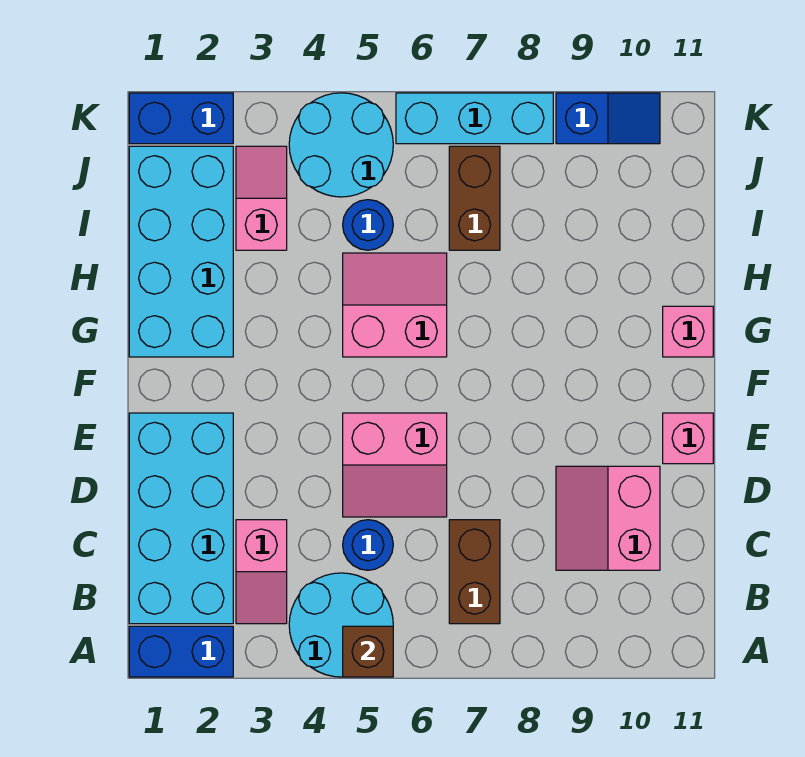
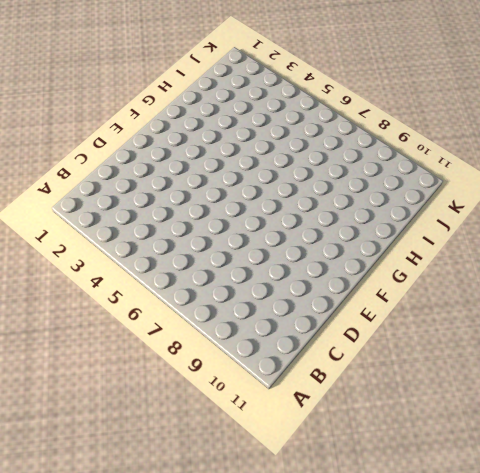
none -> blue 1x2 brick [129,626,233,677]
none -> cyan 2x2 round brick [289,573,393,677]
none -> cyan 2x4 brick [129,413,233,624]

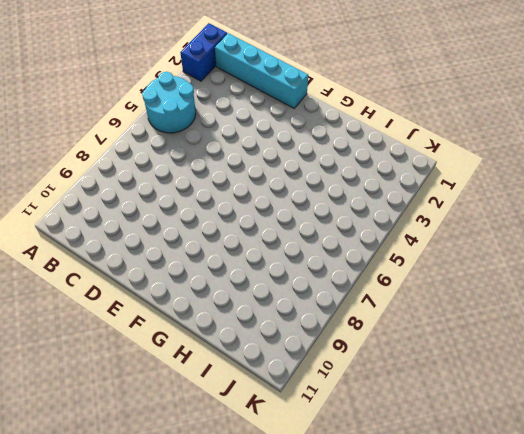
cyan 1x4 brick [215,33,308,108] -> cyan 2x4 brick [129,413,233,624]
none -> pink 1x2 slope [236,520,287,624]
none -> brown 1x2 brick [449,520,500,624]
none -> blue 1x1 round brick [343,520,393,570]

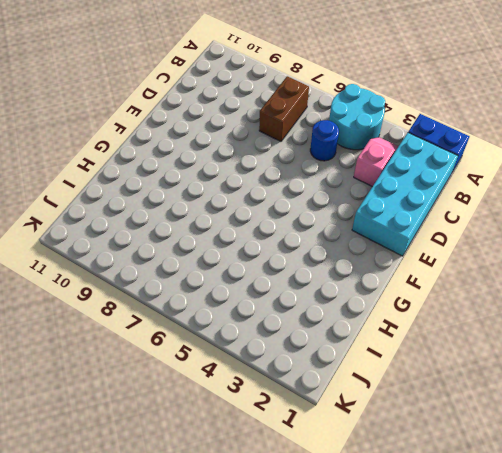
none -> pink 2x2 slope [556,466,660,570]
none -> pink 2x2 slope [343,413,447,517]
none -> pink 1x1 brick [663,413,713,464]

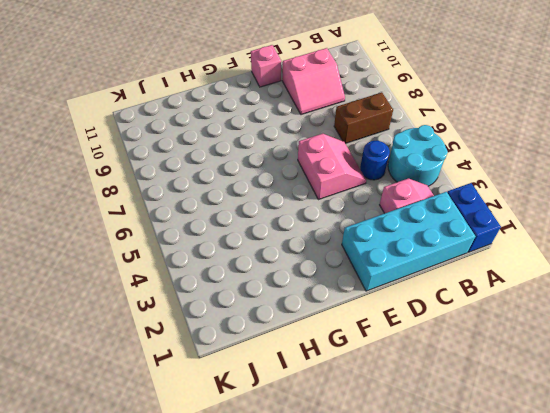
none -> cyan 2x4 brick [129,146,233,357]
none -> pink 2x2 slope [343,253,447,357]
none -> pink 1x1 brick [663,306,713,357]

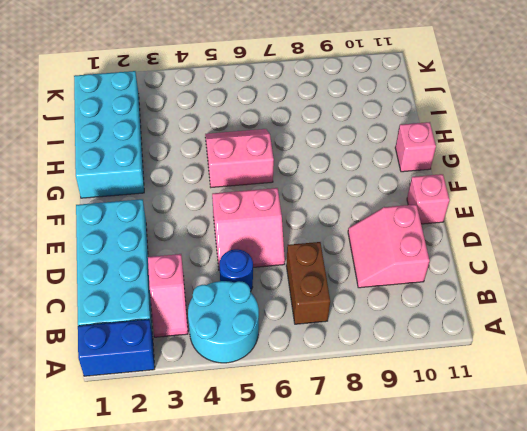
none -> pink 1x2 slope [236,146,287,250]
none -> blue 1x1 round brick [343,200,393,250]
none -> brown 1x2 brick [449,146,500,250]

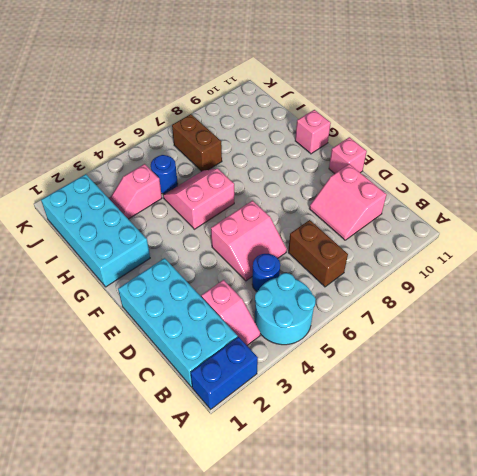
pink 1x2 slope [110,164,162,219] -> pink 1x2 slope turned to [236,146,287,250]
none -> cyan 2x2 round brick [289,93,393,197]
none -> blue 1x2 brick [129,93,233,144]
none -> cyan 1x3 brick [396,93,553,144]

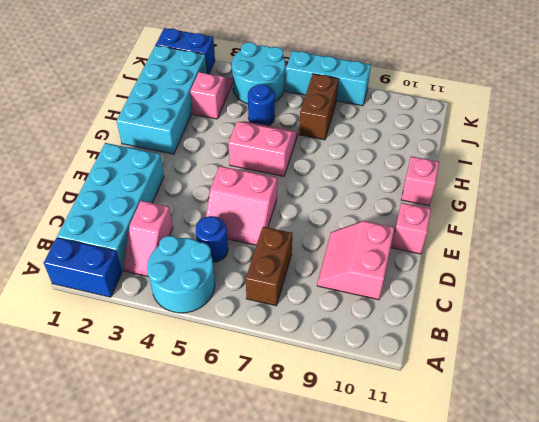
none -> blue 1x2 slope [556,93,660,144]
none -> brown 1x1 brick [343,626,393,677]

